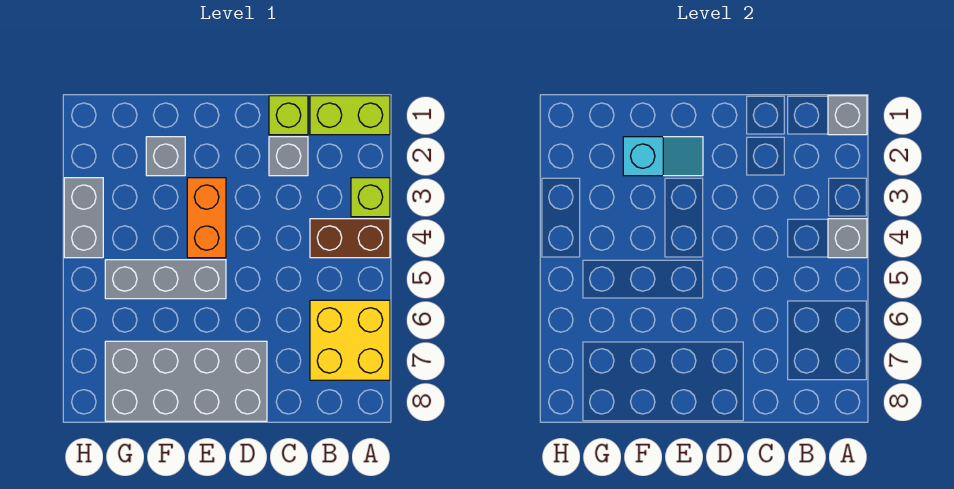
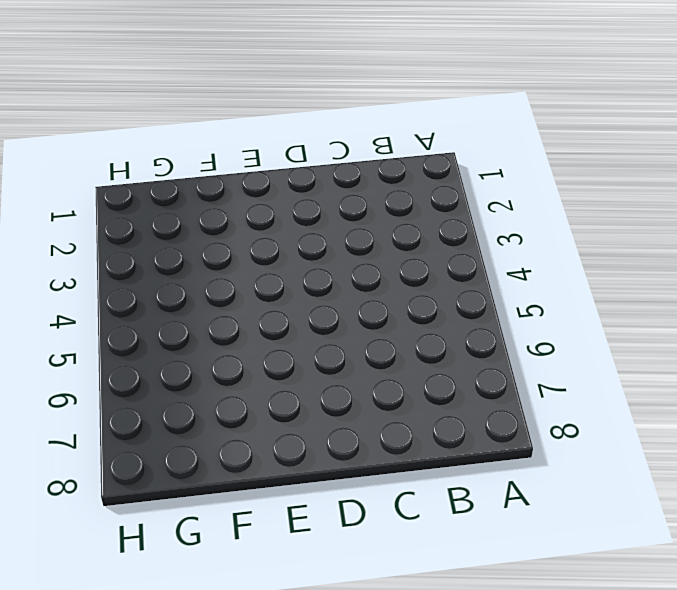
none -> lime 1x2 brick [310,96,390,135]
none -> lime 1x1 brick [351,178,390,217]
none -> brown 1x2 brick [310,219,390,258]

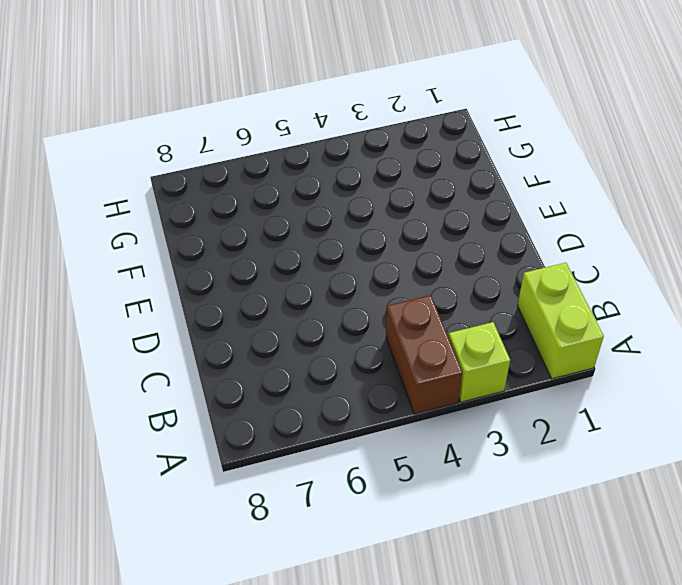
none -> yellow 2x2 brick [310,300,390,380]
none -> lime 1x1 brick [269,96,308,135]
none -> grey 1x1 brick [269,137,308,176]

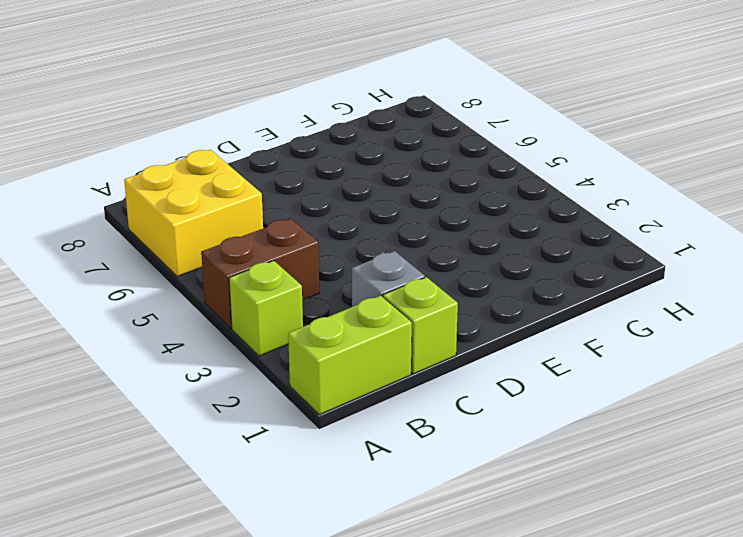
none -> grey 2x4 brick [105,341,267,421]
none -> orange 1x2 brick [187,178,226,258]
none -> grey 1x3 brick [105,260,226,299]

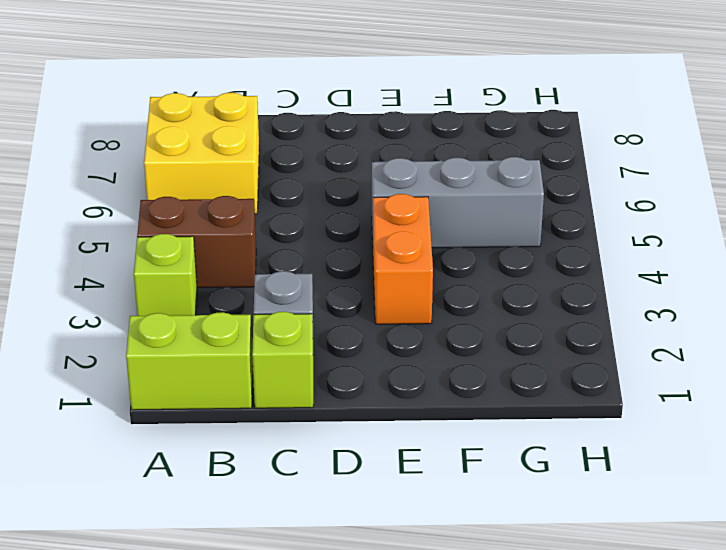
none -> grey 2x4 brick [105,341,267,421]
none -> grey 1x1 brick [146,137,185,176]
none -> grey 1x2 brick [64,178,103,258]

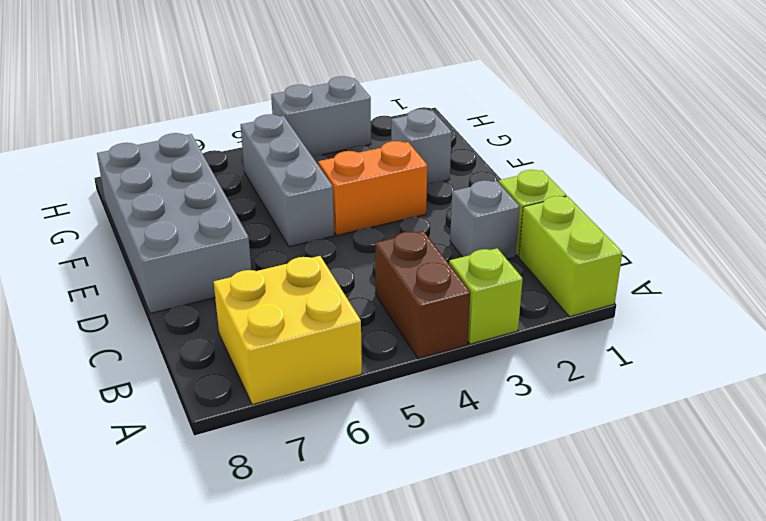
none -> grey 1x1 brick [828,96,867,135]
none -> grey 1x1 brick [828,219,867,258]
none -> cyan 1x2 slope [623,137,703,176]

